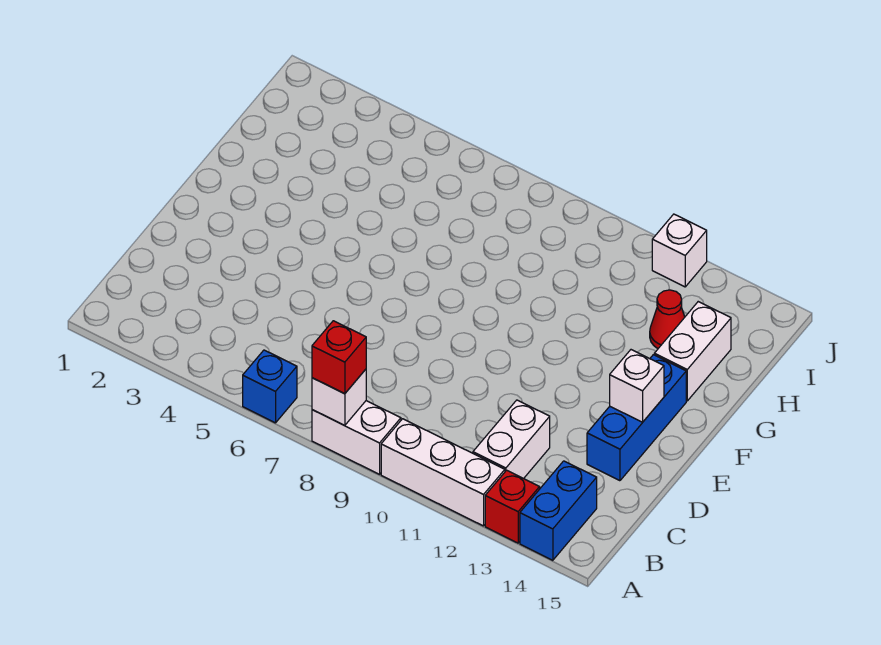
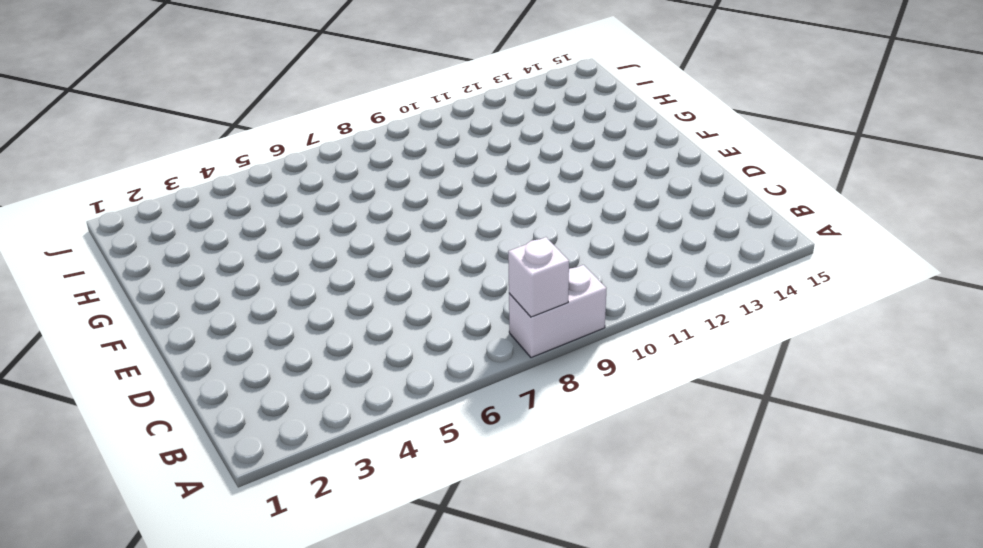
none -> blue 1x1 brick [243,350,297,423]
none -> white 1x3 brick [381,419,505,526]
none -> red 1x1 brick [485,470,540,543]

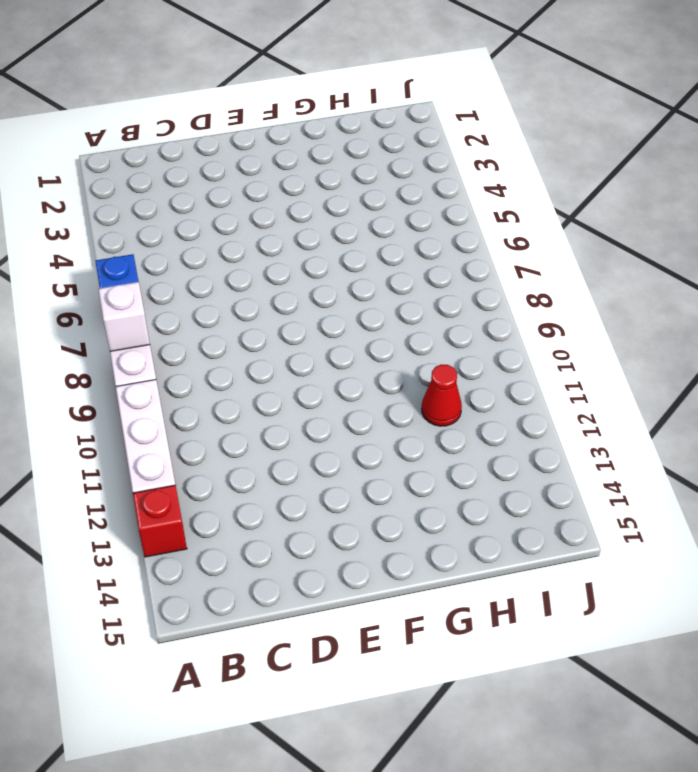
red 1x1 cone [422,364,462,426] -> red 1x1 cone moved to [650,290,685,348]
none -> blue 1x2 brick [520,461,597,560]
none -> white 1x2 brick [473,400,550,479]
none -> blue 1x3 brick [587,355,686,481]

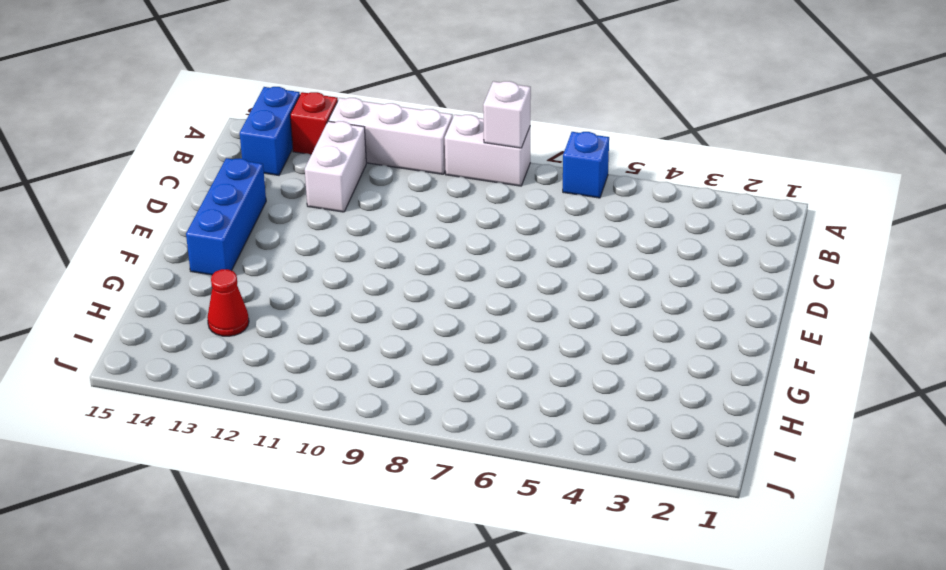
none -> white 1x2 brick [654,302,731,401]
none -> white 1x1 brick [652,214,707,287]
none -> white 1x1 brick [610,350,664,422]

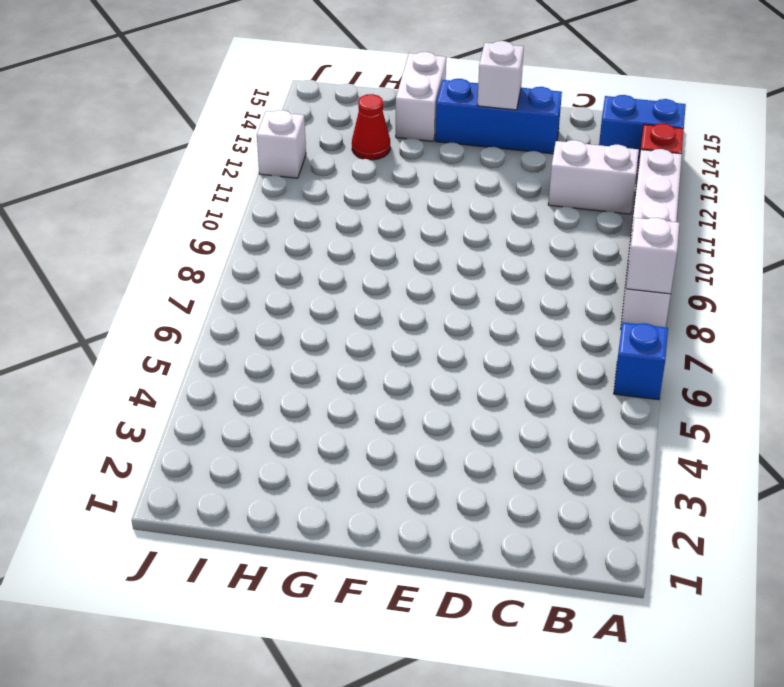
white 1x2 brick [396,52,446,141] -> white 1x2 brick turned to [654,302,731,401]
none -> red 1x1 brick [312,321,366,394]

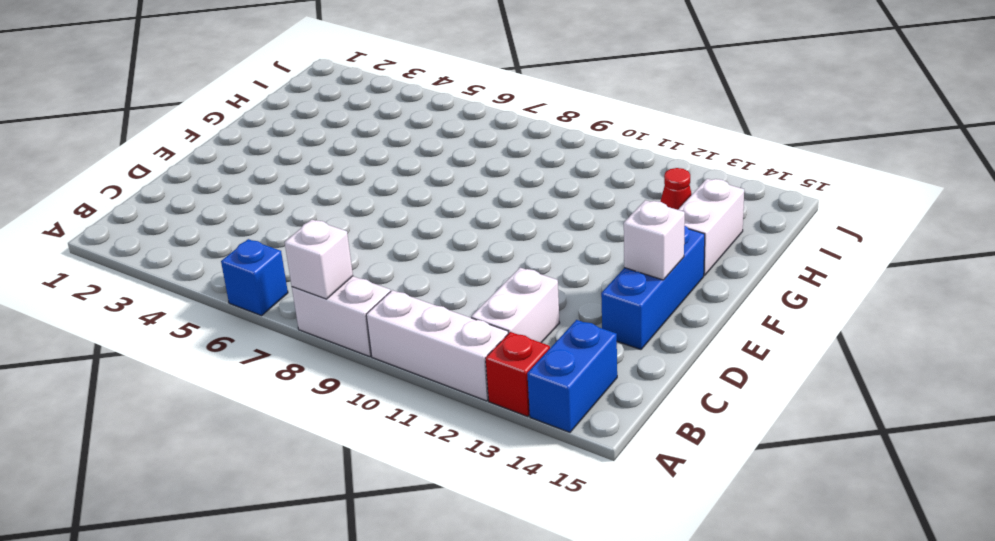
none -> white 1x1 brick [652,214,707,287]
none -> red 1x1 brick [312,321,366,394]

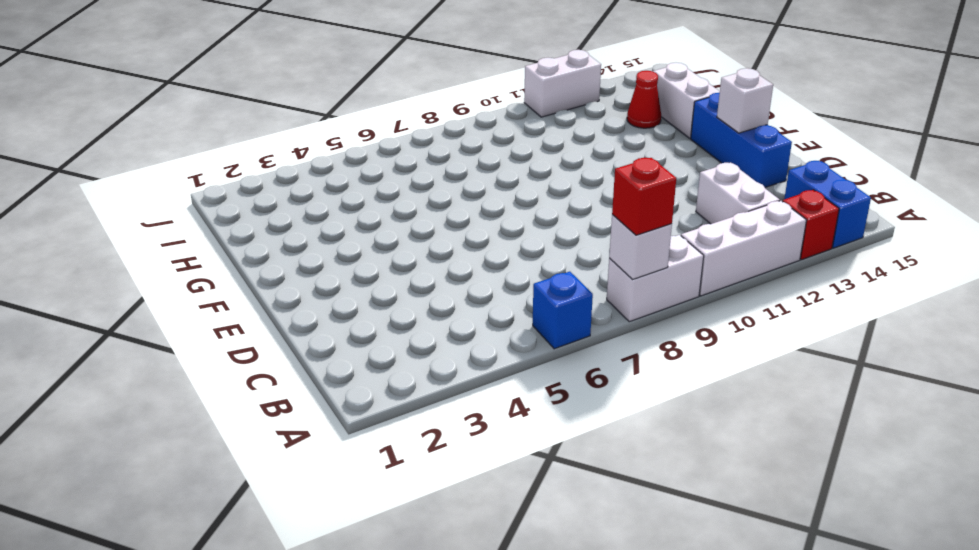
white 1x2 brick [524,50,601,117] -> white 1x1 brick [652,214,707,287]

